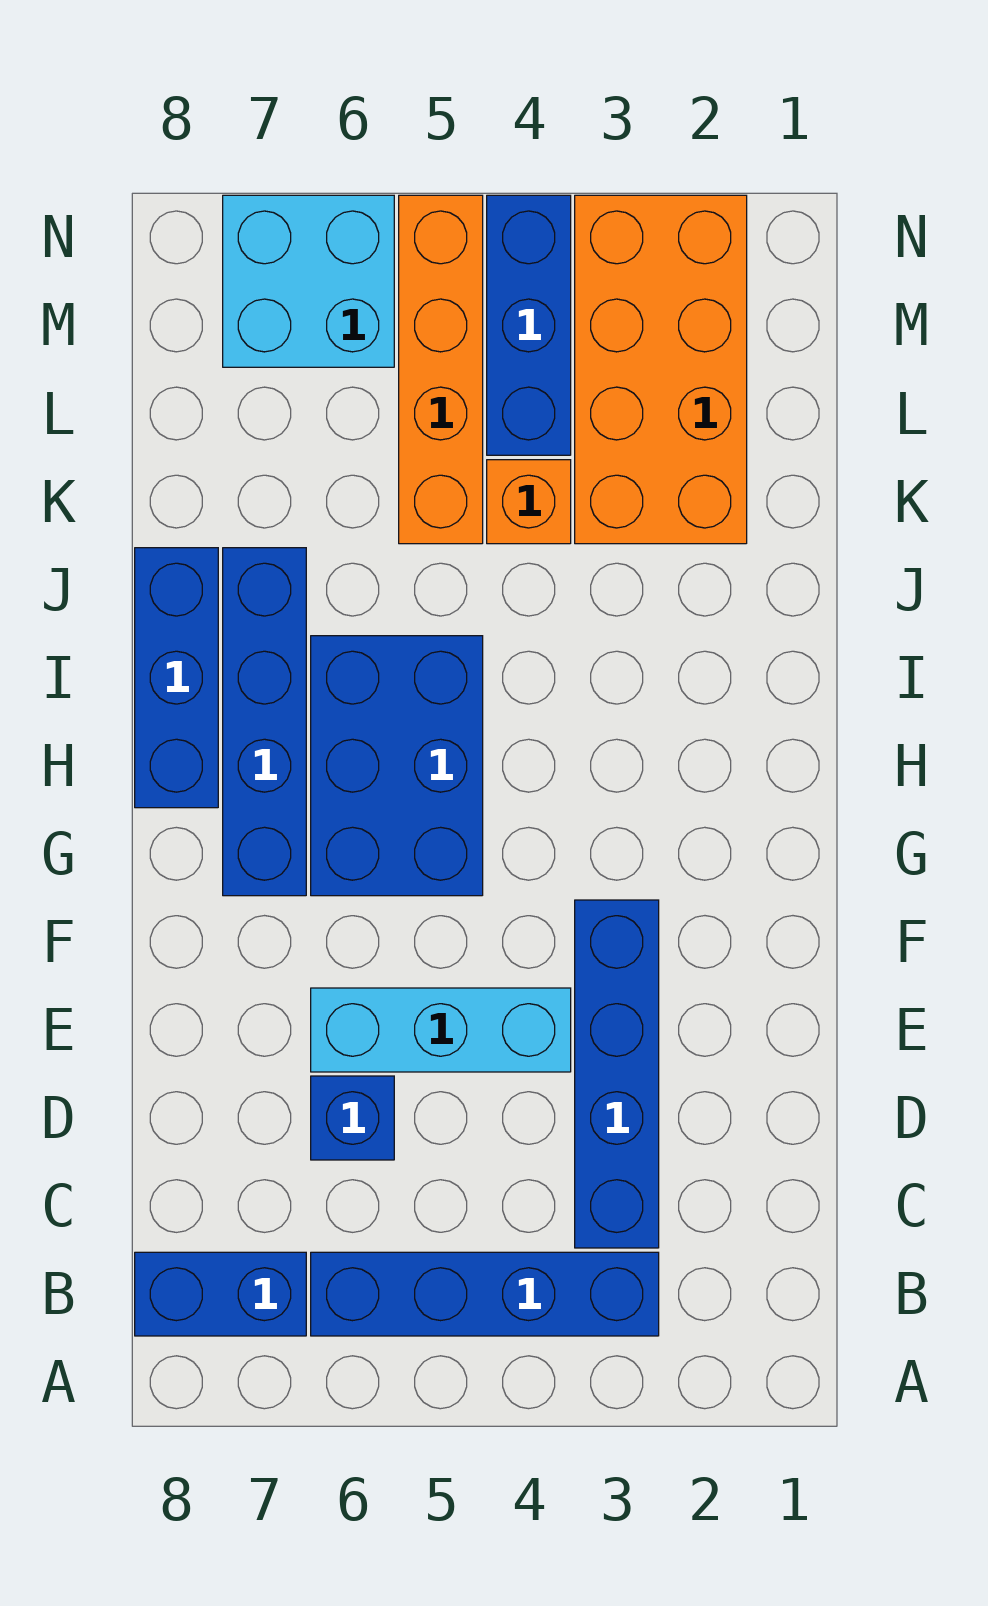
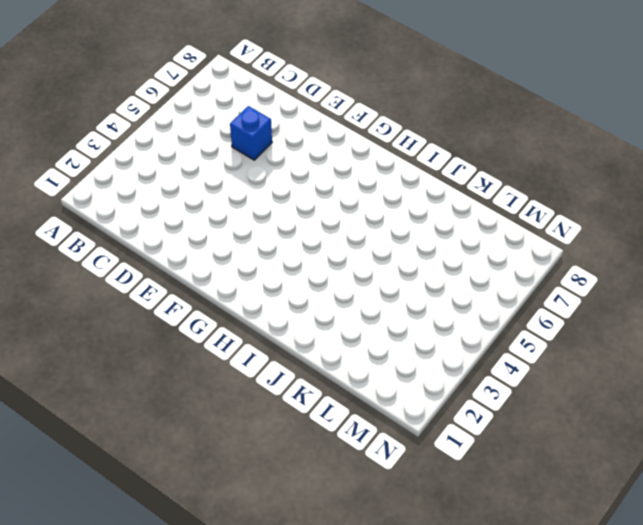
none -> blue 1x4 brick [311,1252,659,1336]
none -> blue 1x2 brick [135,1252,306,1336]
none -> blue 1x4 brick [575,900,659,1248]

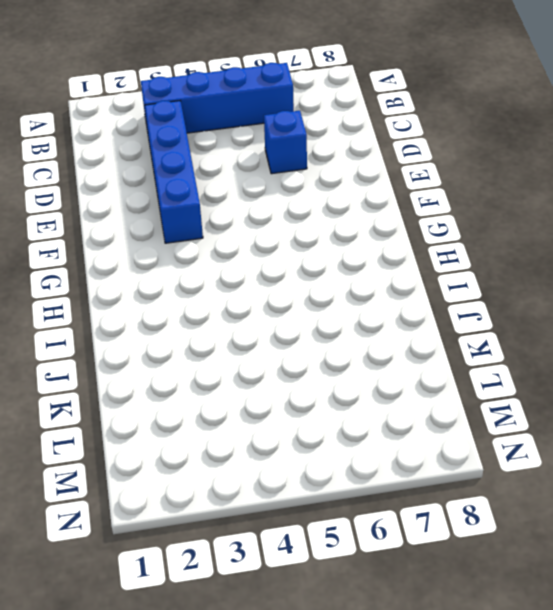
none -> blue 1x2 brick [135,1252,306,1336]
none -> cyan 1x3 brick [311,988,571,1072]
none -> blue 2x3 brick [311,636,483,896]

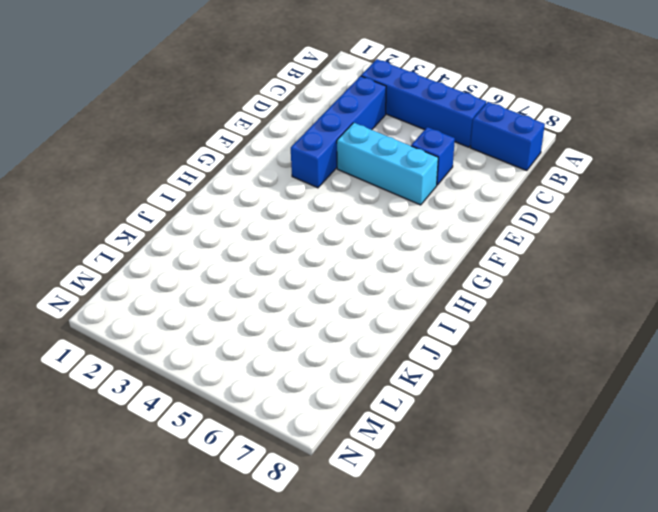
none -> blue 2x3 brick [311,636,483,896]
none -> blue 1x4 brick [223,548,306,896]
none -> blue 1x3 brick [135,548,218,808]

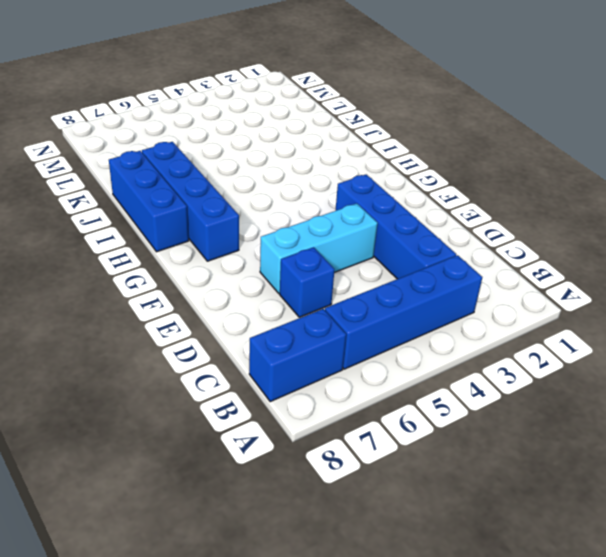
none -> blue 2x3 brick [311,636,483,896]
none -> orange 2x4 brick [575,195,747,544]
none -> orange 1x1 brick [487,460,571,544]

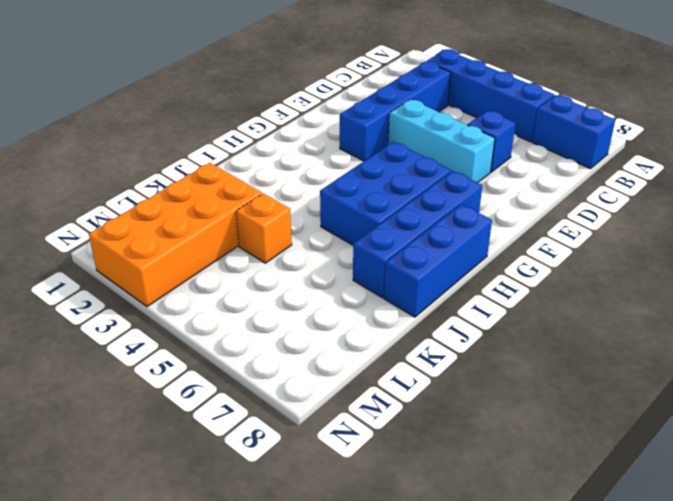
none -> orange 1x4 brick [399,195,483,544]
none -> blue 1x3 brick [487,195,571,455]
none -> cyan 2x2 brick [223,195,394,367]

